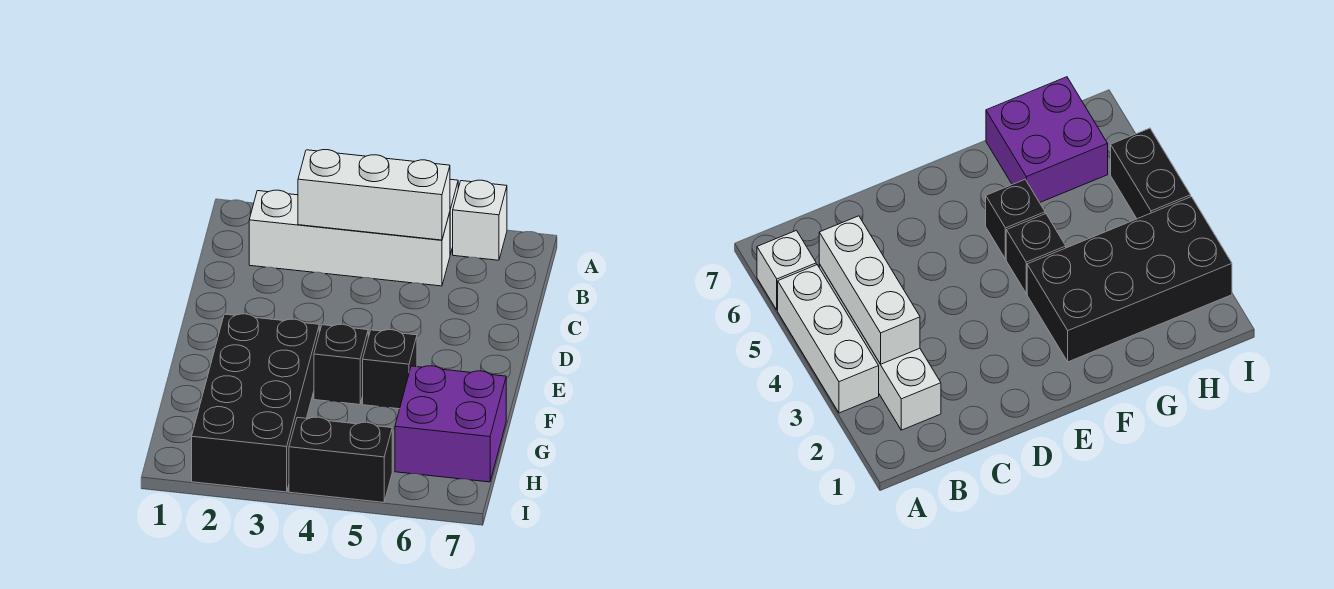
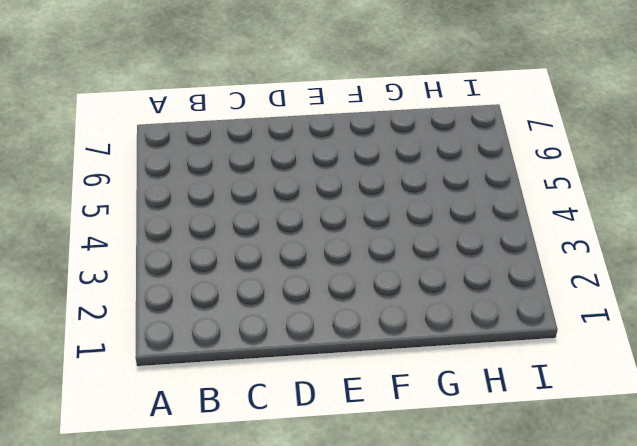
none -> white 1x3 brick [778,265,879,413]
none -> white 1x1 brick [453,180,507,260]

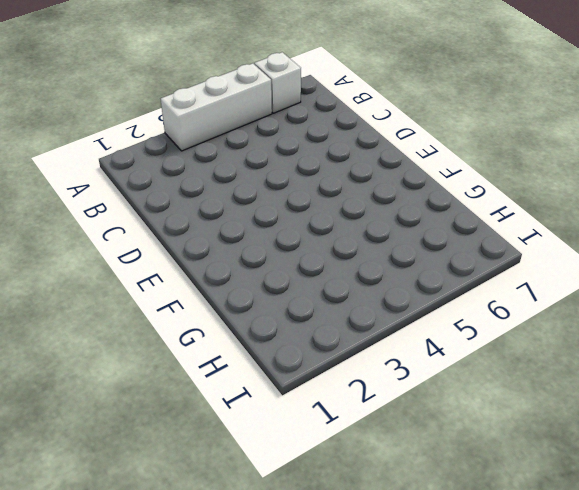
none -> white 1x4 brick [249,190,450,286]
none -> black 2x4 brick [192,314,319,492]

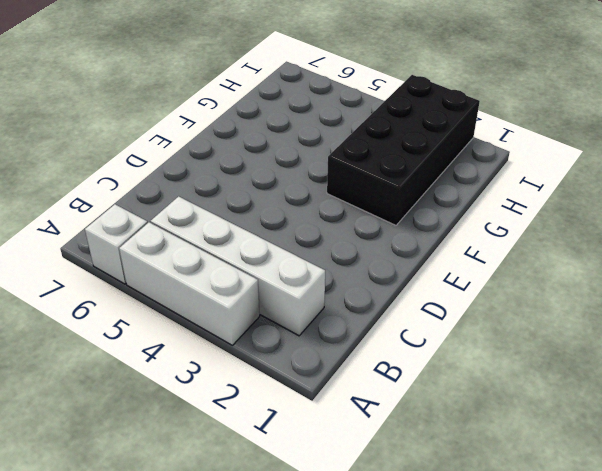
none -> black 1x1 brick [314,324,368,404]
none -> black 1x1 brick [363,330,417,409]

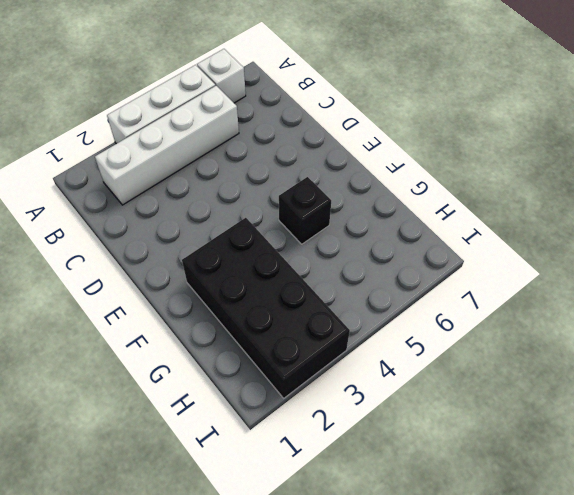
none -> black 1x1 brick [314,324,368,404]
none -> purple 2x2 brick [395,366,506,482]

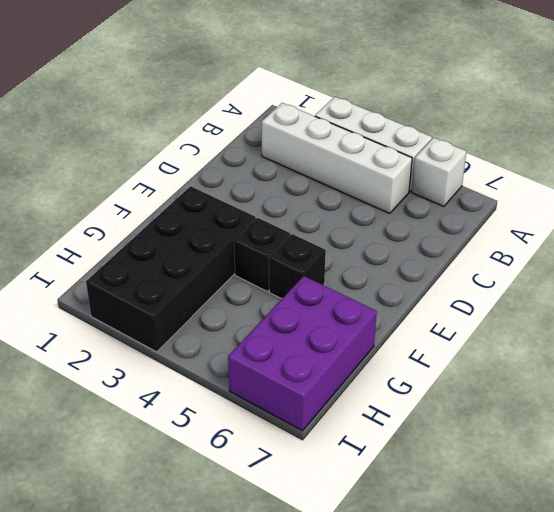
purple 2x3 brick [228,276,377,431] -> purple 2x2 brick [395,366,506,482]
none -> black 1x2 brick [289,417,392,502]
none -> white 1x3 brick [298,150,450,240]

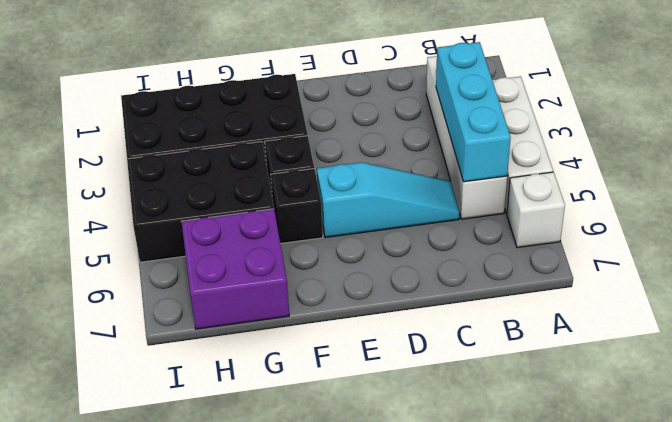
cyan 1x3 brick [436,42,511,182] -> white 1x3 brick [298,150,450,240]
cyan 1x3 slope [317,162,459,238] -> none
black 2x3 brick [127,142,274,262] -> black 1x2 brick [289,417,392,502]

